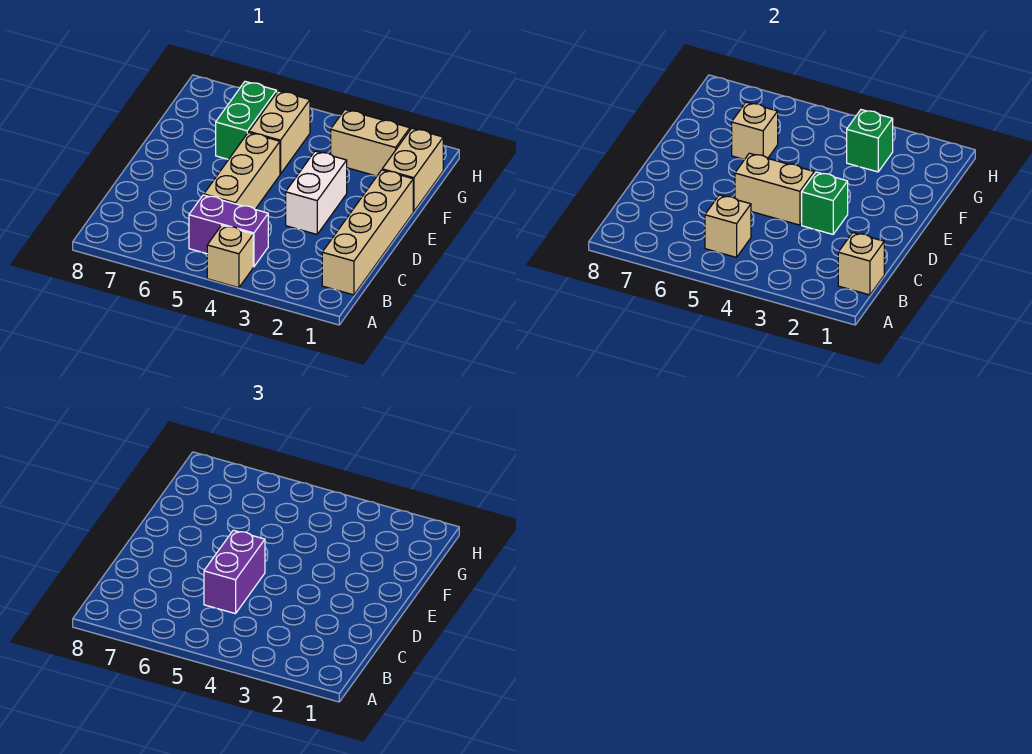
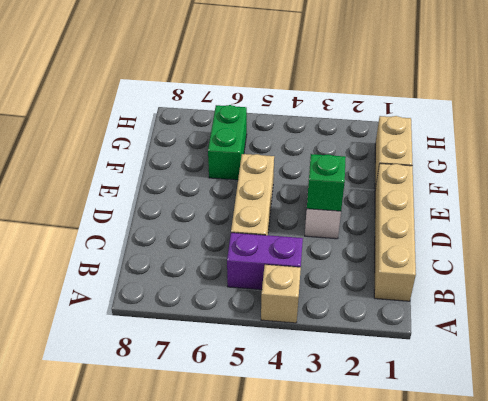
none -> tan 1x2 brick [249,91,310,174]
none -> tan 1x2 brick [331,110,410,176]
none -> tan 1x1 brick [838,233,884,295]

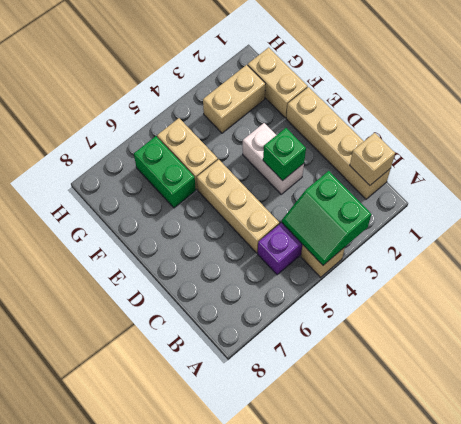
green 2x2 slope [282,171,371,265] -> none
none -> tan 1x1 brick [705,195,751,257]
none -> tan 1x2 brick [735,153,814,225]
none -> tan 1x1 brick [732,102,778,160]

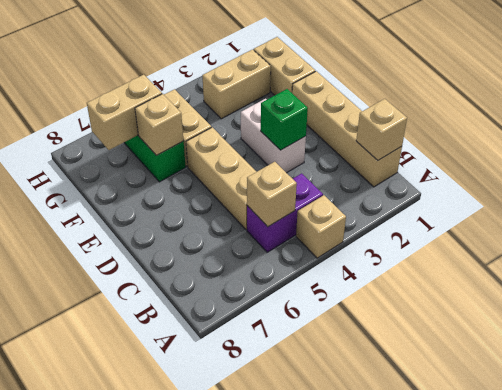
tan 1x2 brick [87,75,162,150] -> tan 1x2 brick moved to [735,153,814,225]
none -> green 1x1 brick [847,110,893,172]
none -> purple 1x2 brick [204,530,265,614]

